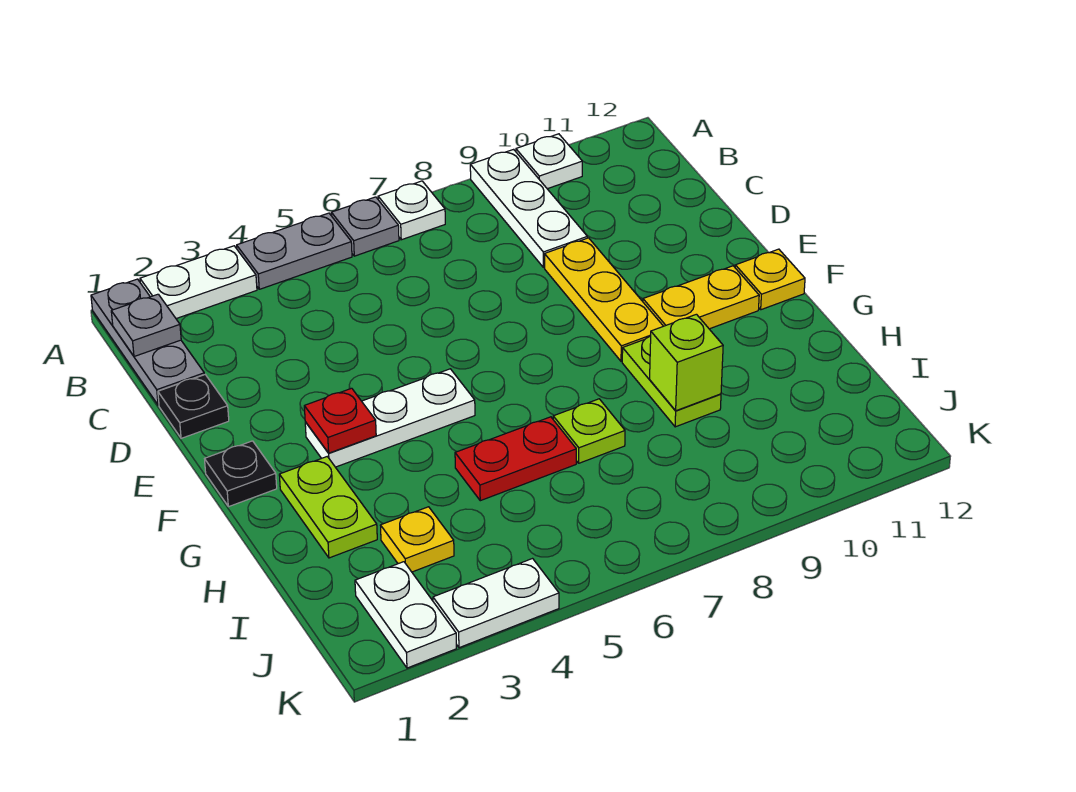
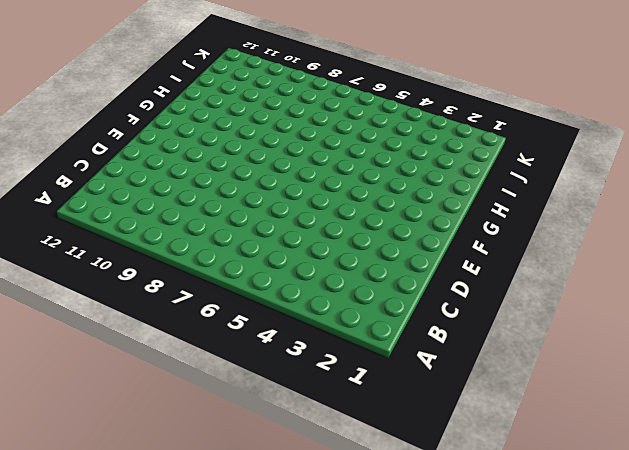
none -> grey 1x3 plate [91,279,204,405]
none -> white 1x2 plate [140,246,257,319]
none -> grey 1x2 plate [237,213,352,289]

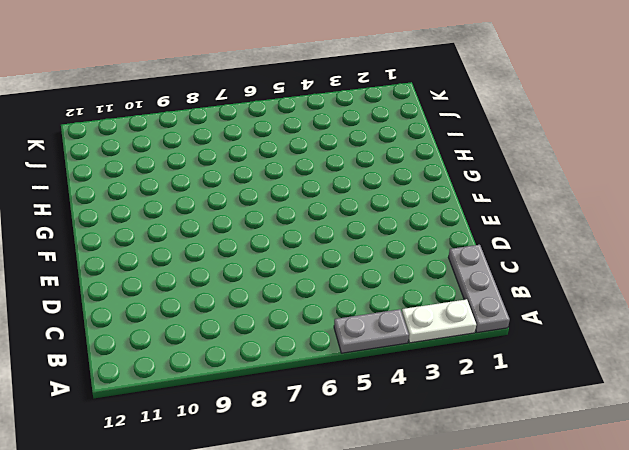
none -> grey 1x1 plate [331,197,399,256]
none -> white 1x1 plate [378,181,445,240]
none -> white 1x3 plate [470,149,587,267]

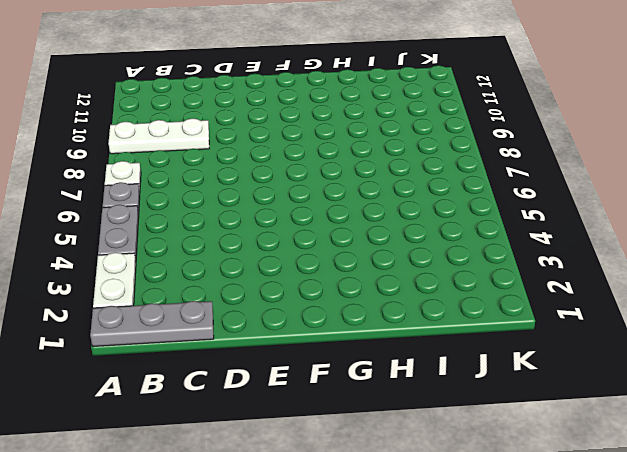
none -> white 1x1 plate [516,134,582,189]
none -> black 1x1 plate [158,375,229,438]
none -> yellow 1x3 plate [545,238,663,361]

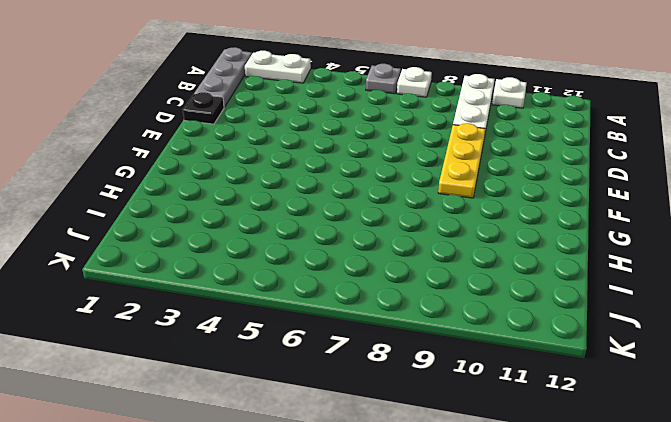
none -> grey 1x2 plate [237,213,352,289]
none -> black 1x1 plate [205,441,277,507]
none -> white 1x3 plate [305,369,475,467]

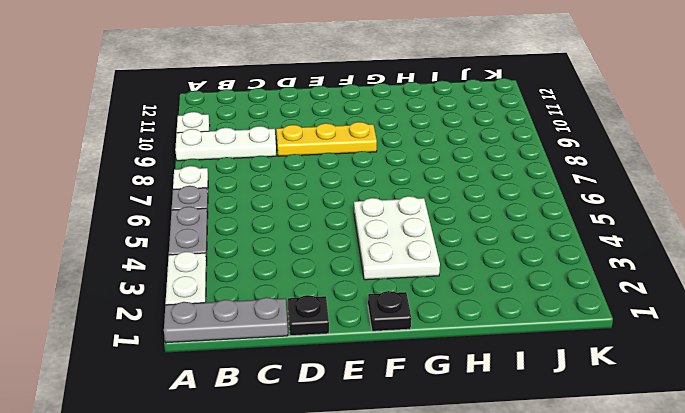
white 2x3 plate [354,196,440,280] -> white 1x3 plate [305,369,475,467]
none -> yellow 1x2 plate [643,266,759,329]
none -> yellow 1x1 plate [735,249,805,310]
none -> lime 1x2 plate [279,457,377,558]

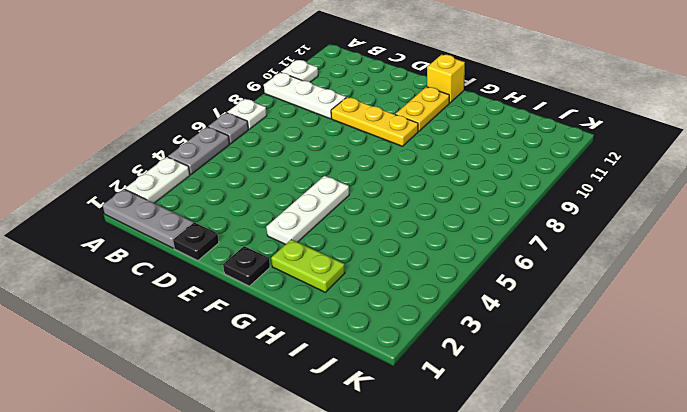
yellow 1x1 brick [427,54,465,103] -> yellow 1x1 plate [735,249,805,310]
none -> lime 1x2 plate [622,336,721,427]
none -> red 1x2 plate [455,417,576,501]
none -> lime 1x1 plate [553,399,625,463]

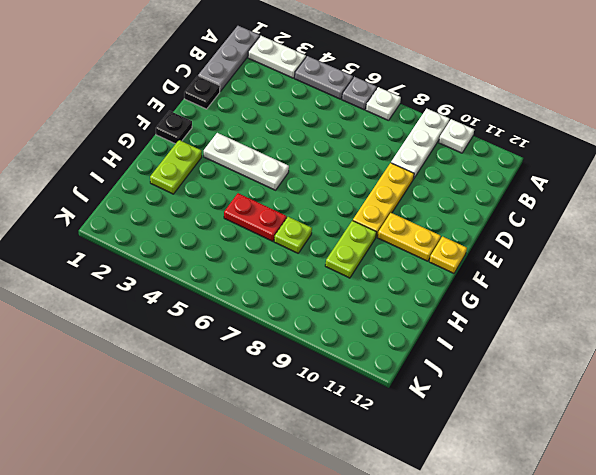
none -> yellow 1x1 plate [380,507,454,572]
none -> white 1x2 plate [355,562,456,668]
none -> white 1x2 plate [433,559,559,648]

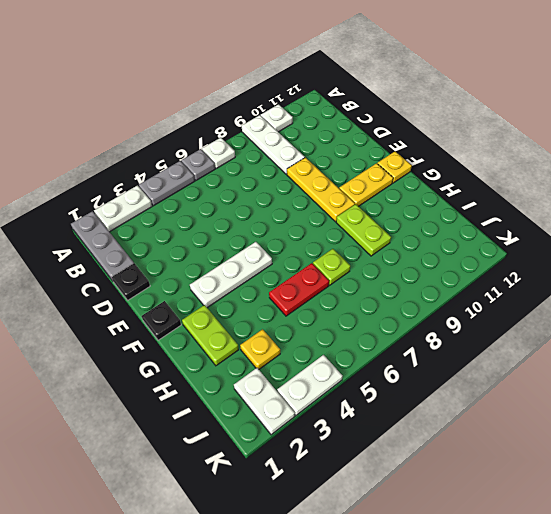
none -> grey 1x1 plate [111,294,181,356]
none -> red 1x1 plate [304,388,376,453]
none -> lime 1x1 brick [650,314,723,411]

